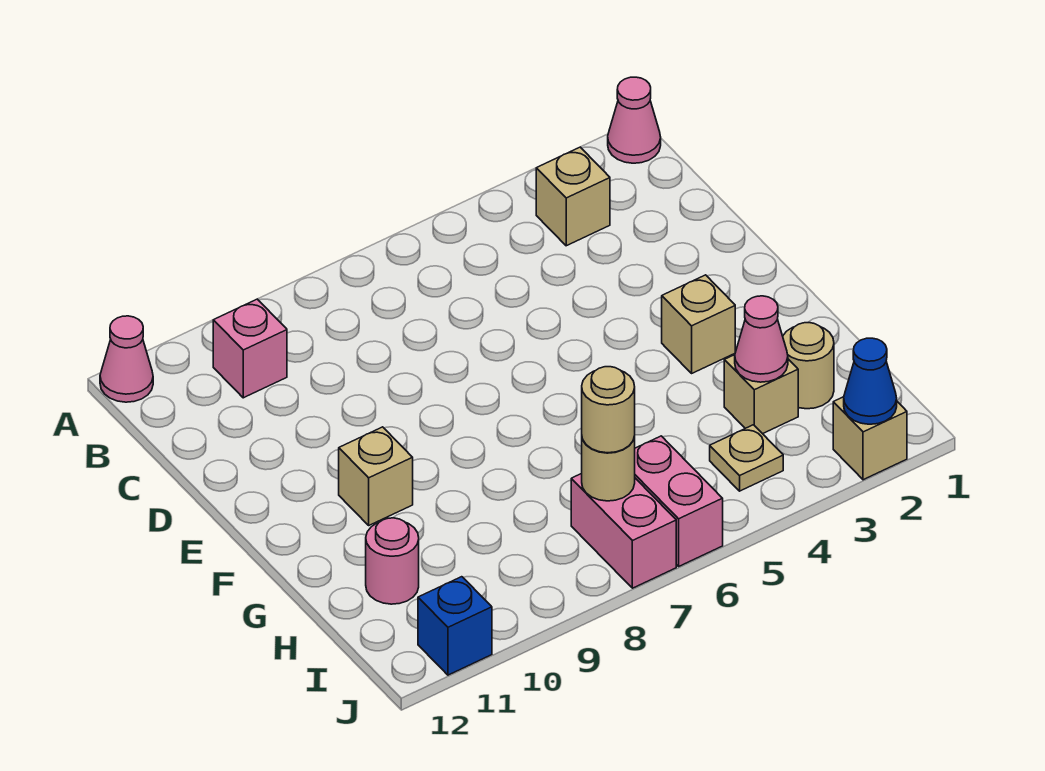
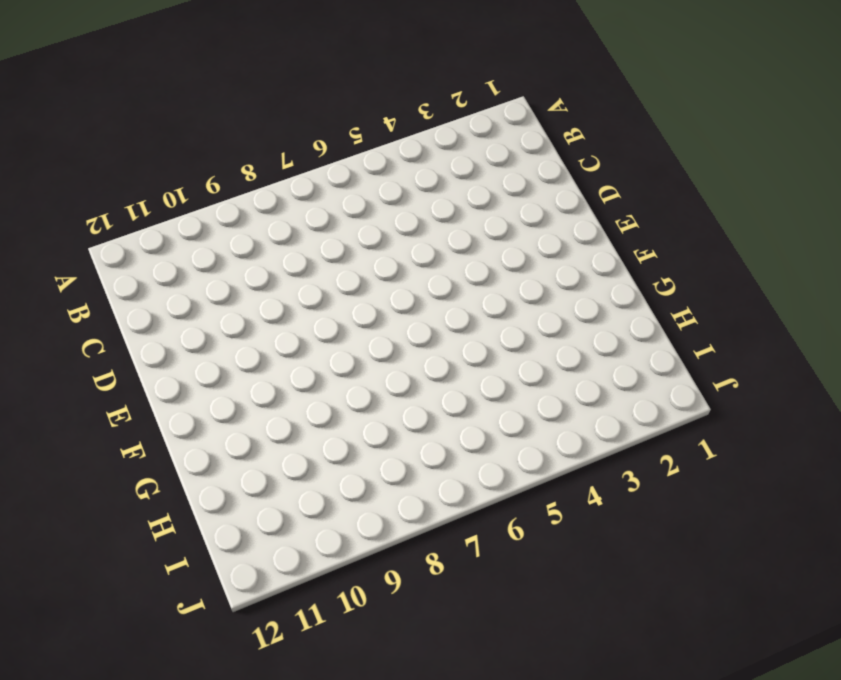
none -> pink 1x1 cone [608,77,661,163]
none -> pink 1x1 cone [100,316,153,402]
none -> tan 1x1 brick [536,147,610,246]

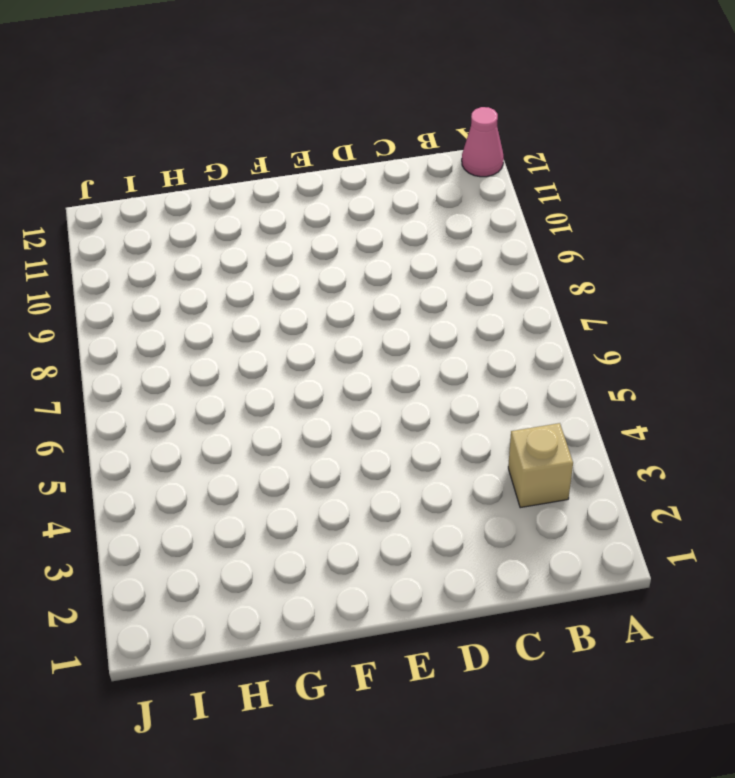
none -> pink 1x1 cone [608,77,661,163]
none -> pink 1x1 brick [213,299,287,398]
none -> tan 1x1 brick [662,275,735,373]

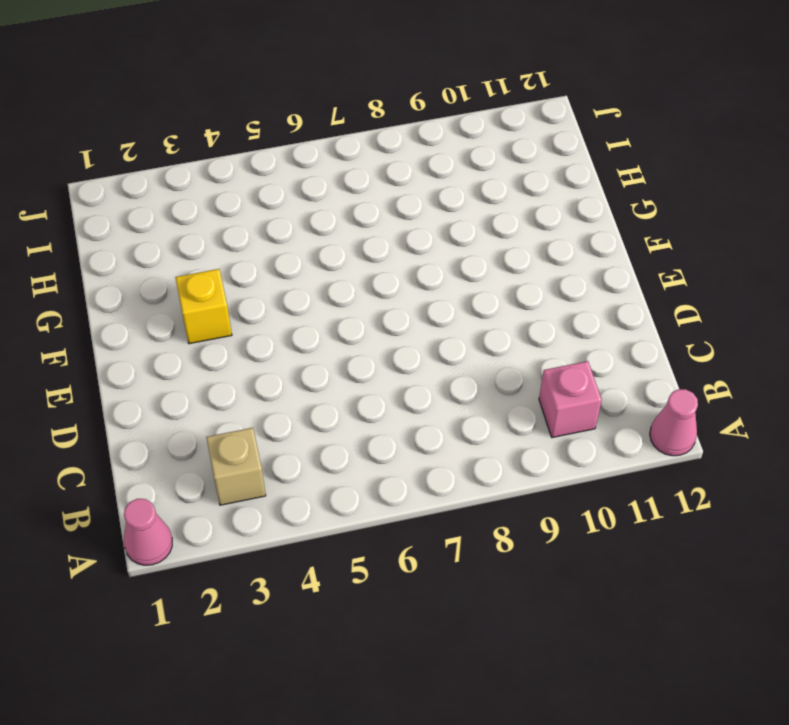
yellow 1x1 brick [175,269,232,344] -> tan 1x1 brick [662,275,735,373]
none -> tan 1x1 brick [339,427,413,525]
none -> tan 1x1 round brick [783,323,834,409]
none -> tan 1x1 brick [724,355,798,434]

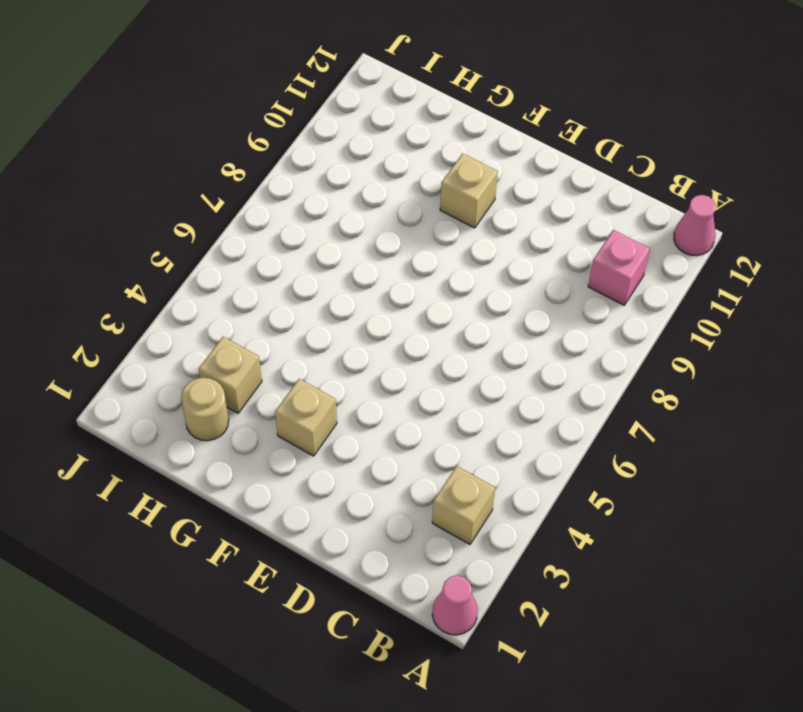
none -> pink 1x1 round brick [366,518,419,604]
none -> tan 1x1 plate [710,425,783,491]
none -> pink 1x2 brick [635,436,723,566]

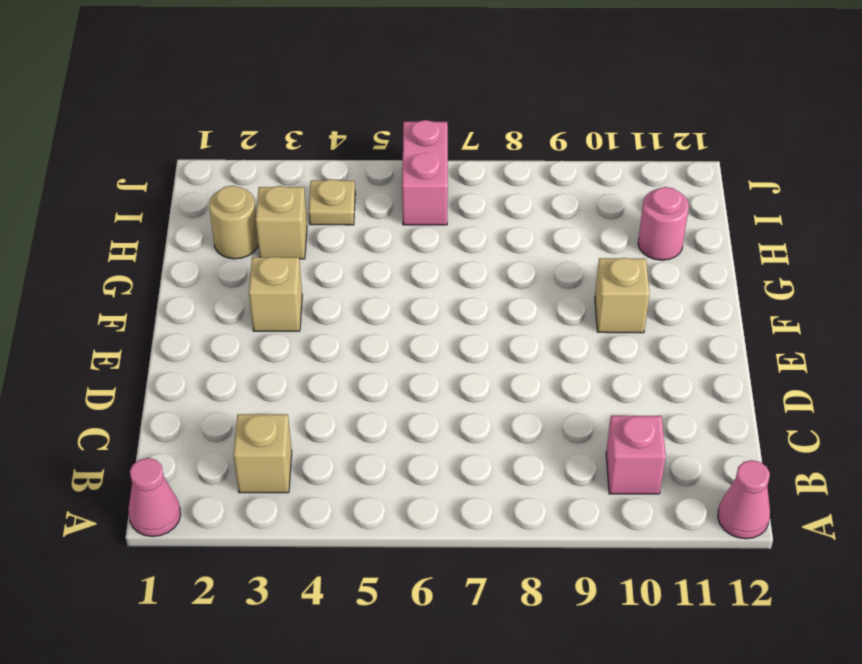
none -> pink 1x2 brick [571,473,676,588]
none -> tan 1x1 brick [833,397,907,480]
none -> blue 1x1 brick [418,577,492,675]

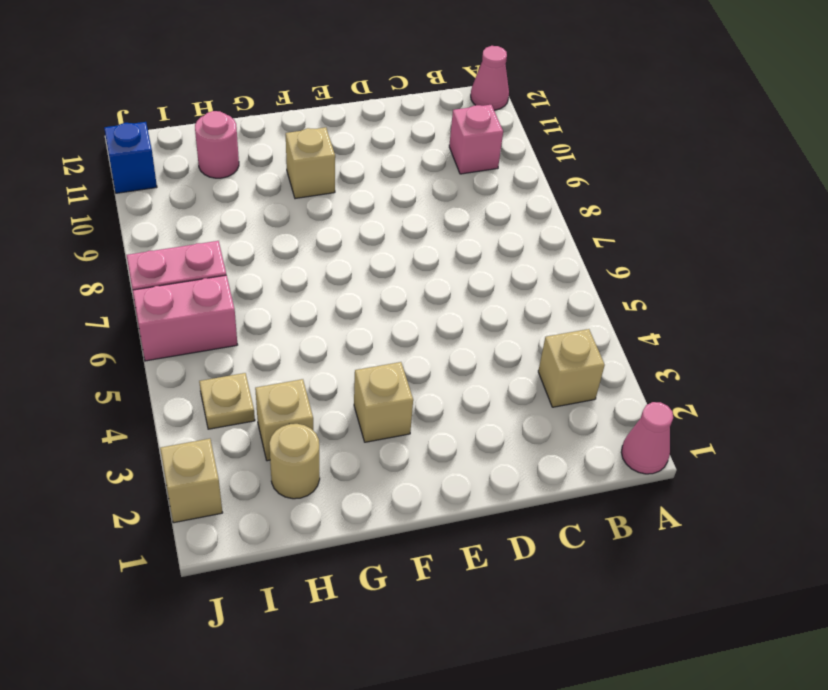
none -> pink 1x1 cone [735,296,788,382]
none -> tan 1x1 round brick [582,436,635,501]
none -> blue 1x1 cone [844,338,897,424]

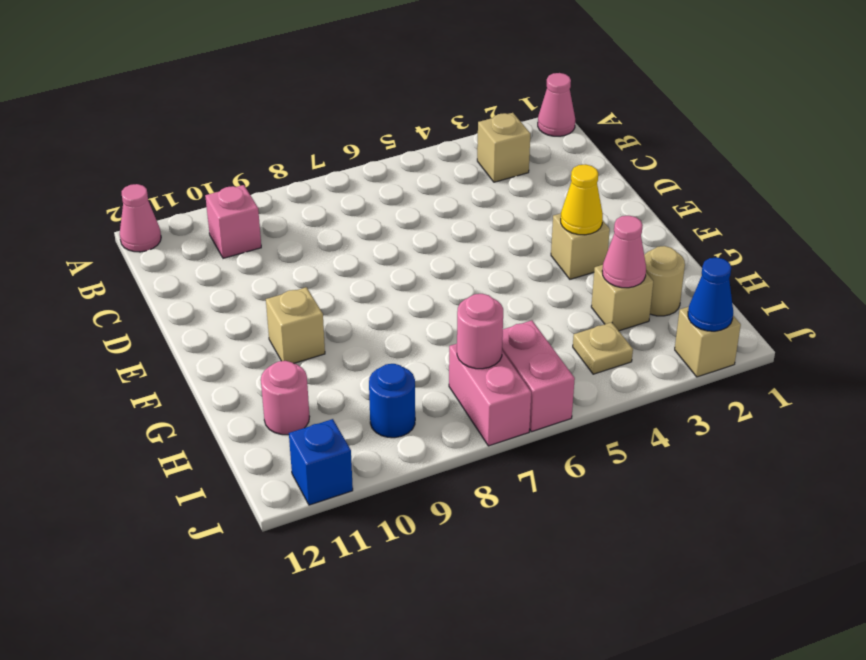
yellow 1x1 cone [561,164,603,235] -> none
pink 1x1 round brick [457,294,503,369] -> tan 1x1 round brick [582,436,635,501]
blue 1x1 round brick [369,364,415,438] -> none
none -> tan 1x1 round brick [582,367,635,453]

